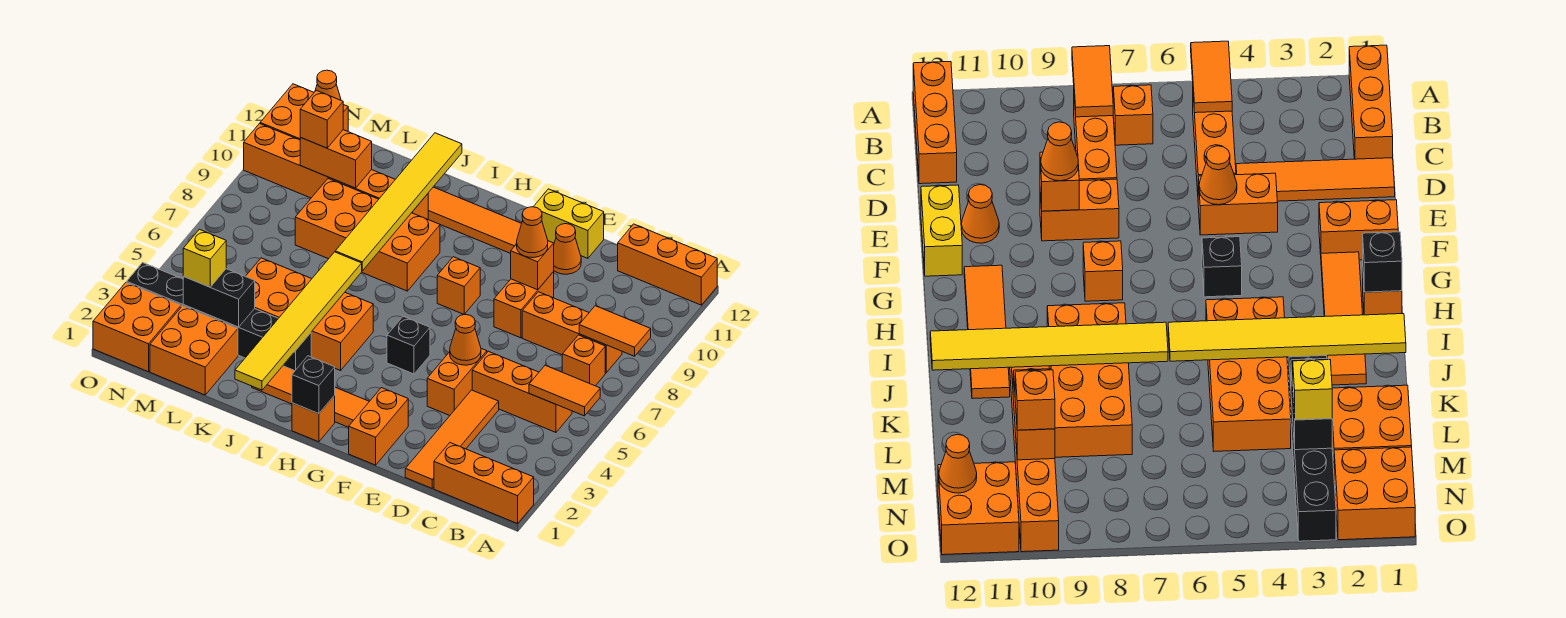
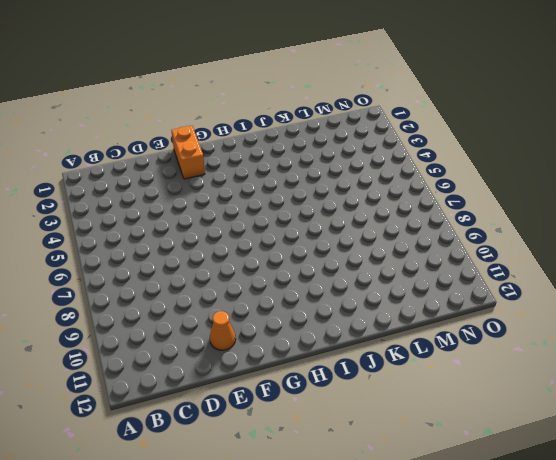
none -> orange 1x3 brick [434,443,534,524]
none -> orange 1x3 brick [618,224,717,305]
none -> orange 1x3 brick [472,351,572,432]
none -> orange 1x1 brick [562,335,605,386]

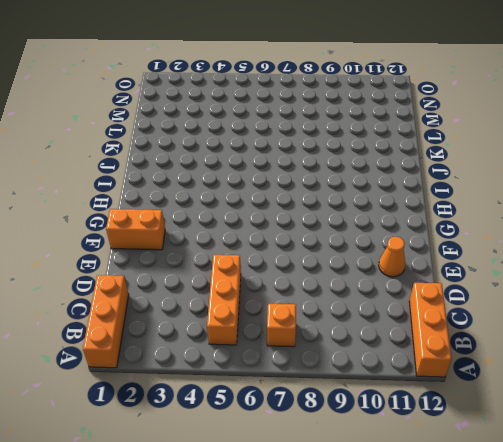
none -> orange 1x3 brick [522,292,622,373]
none -> orange 1x4 tile [405,390,499,488]
none -> orange 1x2 brick [427,349,487,416]
none -> orange 1x2 brick [494,272,554,338]

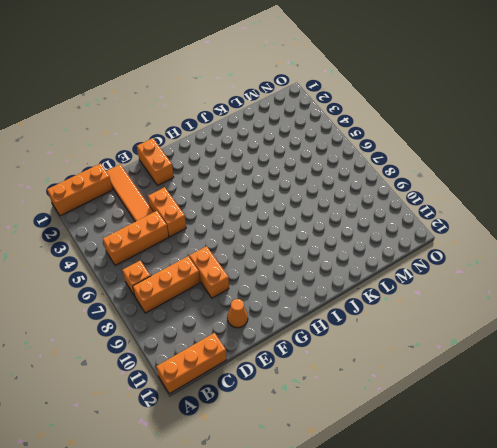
none -> yellow 1x2 brick [534,189,604,258]
none -> orange 1x4 tile [252,366,369,427]
none -> black 1x1 brick [387,316,430,374]
none -> orange 1x1 brick [437,257,480,314]

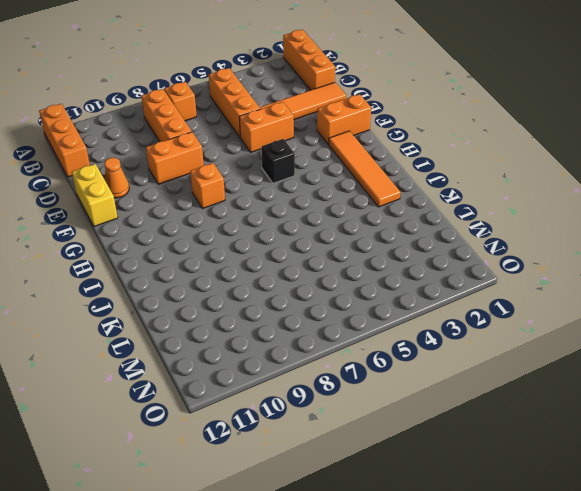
none -> orange 1x4 tile [428,187,522,253]
none -> orange 1x1 brick [292,396,335,442]
none -> orange 2x4 brick [246,258,373,371]
none -> orange 2x4 brick [295,179,440,291]

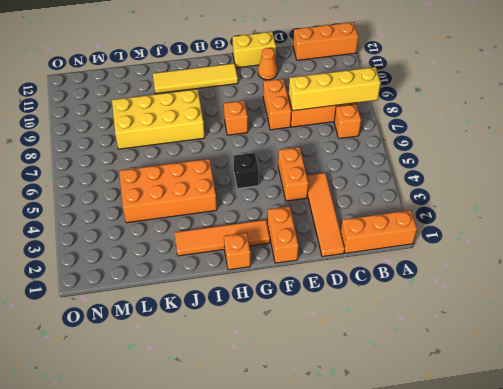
yellow 1x4 brick [289,67,381,111] -> orange 1x2 tile [579,306,651,356]
yellow 1x4 tile [153,63,238,94] -> orange 1x4 tile [428,187,522,253]
yellow 2x4 brick [112,89,205,149] -> orange 2x4 brick [295,179,440,291]
none -> orange 1x3 brick [472,351,572,432]
none -> black 1x6 brick [127,263,311,371]
none -> orange 1x6 brick [244,124,428,219]
none -> orange 2x2 brick [150,306,238,395]

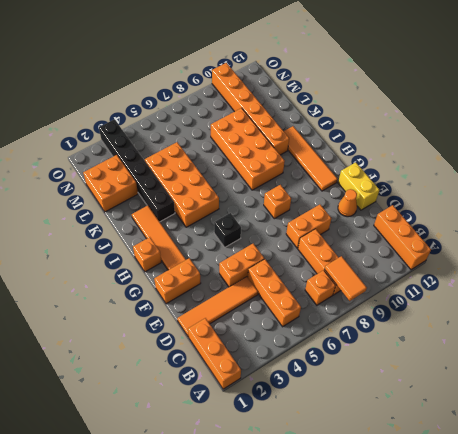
none -> orange 2x2 brick [93,282,181,372]
none -> orange 2x2 brick [260,84,348,140]
none -> orange 1x2 tile [529,365,600,416]
none -> orange 1x1 cone [450,315,481,365]

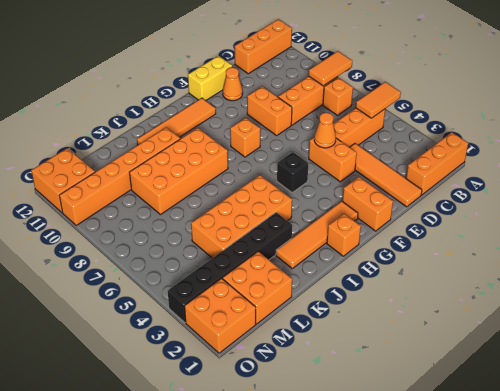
none -> orange 1x1 brick [511,241,554,290]
none -> black 1x1 brick [292,356,335,414]
none -> yellow 1x6 tile [235,252,362,390]
none -> yellow 1x6 tile [335,133,462,271]

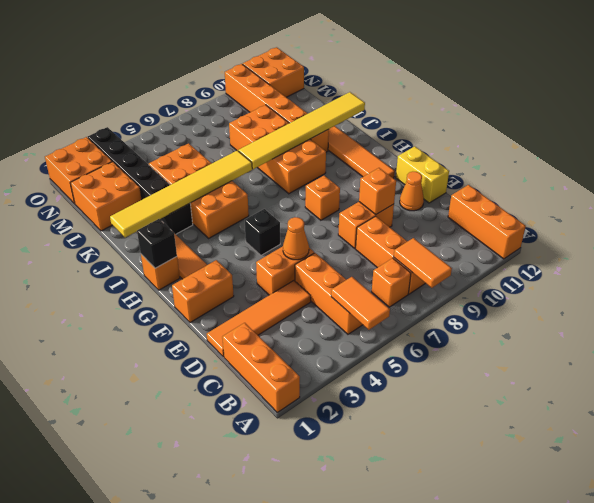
none -> black 1x2 brick [183,269,255,327]
none -> orange 1x2 brick [300,130,372,188]
none -> orange 1x1 cone [315,70,341,100]
none -> orange 1x1 cone [517,207,548,258]

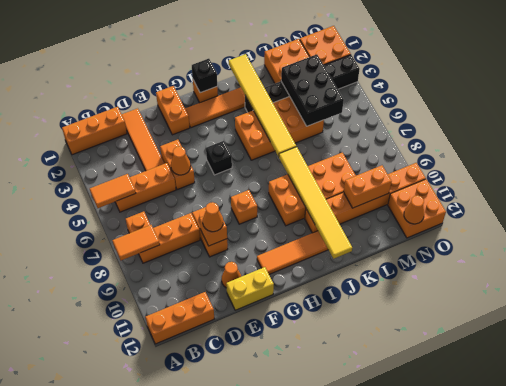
black 2x3 brick [281,54,344,126] -> black 1x2 brick [183,269,255,327]
none -> yellow 1x1 brick [183,229,226,287]
none -> orange 1x1 brick [300,90,343,148]

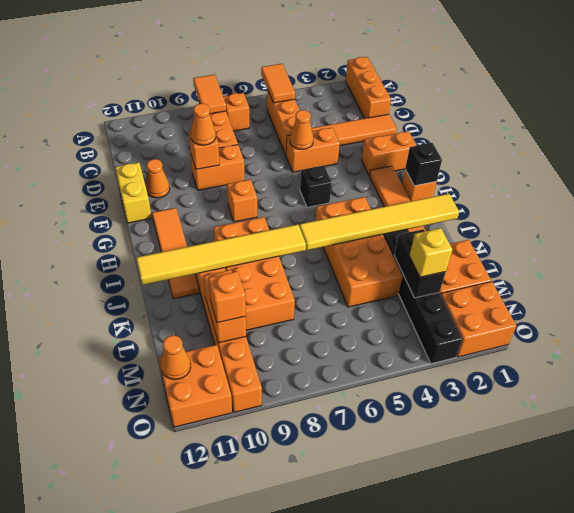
none -> orange 1x3 brick [618,224,717,305]

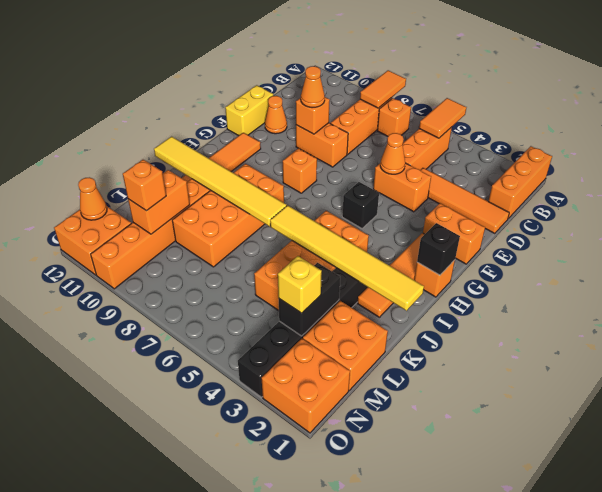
none -> orange 1x3 brick [618,224,717,305]

